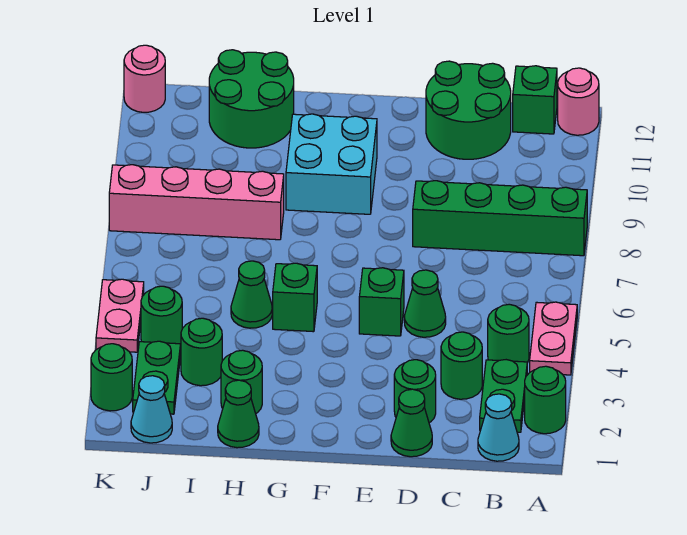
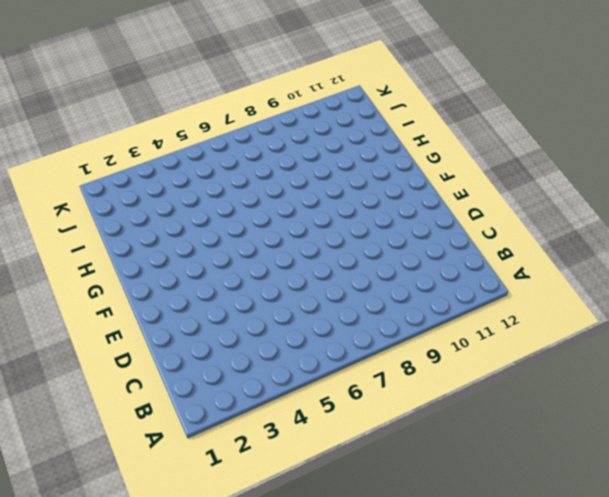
none -> green 1x1 round brick [525,366,566,434]
none -> pink 1x2 plate [530,302,577,375]
none -> green 1x4 brick [413,181,587,256]

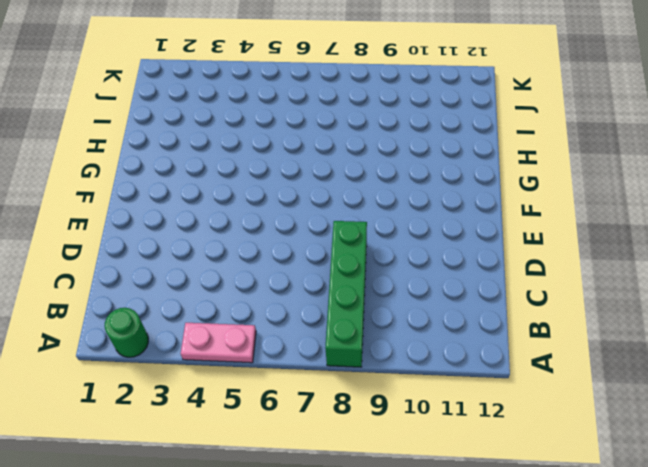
none -> pink 1x1 round brick [558,68,599,135]
none -> cyan 1x1 cone [478,394,519,461]
none -> green 1x2 plate [480,360,527,432]

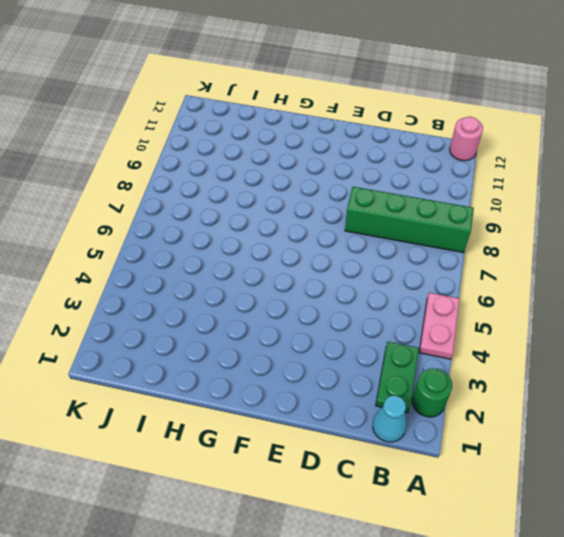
none -> green 1x1 round brick [488,304,529,363]
none -> green 1x1 brick [513,66,557,134]
none -> green 1x1 round brick [441,332,482,399]

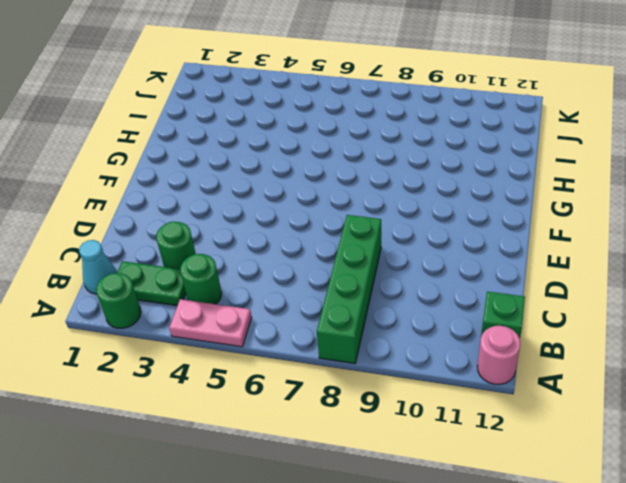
none -> green 2x2 round brick [426,61,511,159]
none -> green 1x1 cone [391,389,432,457]
none -> green 1x1 round brick [394,360,436,423]

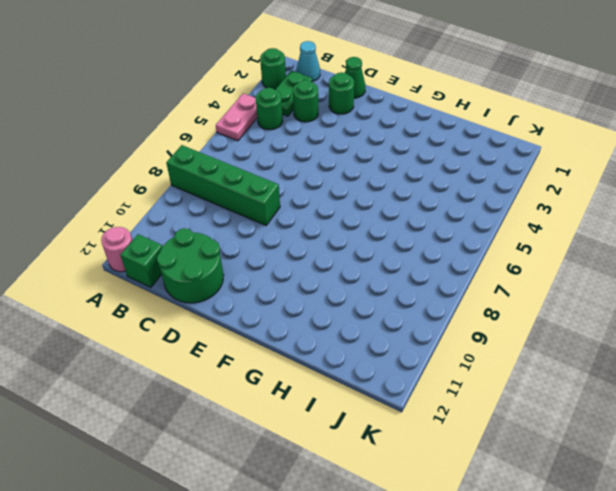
none -> green 1x1 cone [404,270,446,337]
none -> green 1x1 brick [359,268,404,336]
none -> cyan 2x2 brick [286,114,377,214]

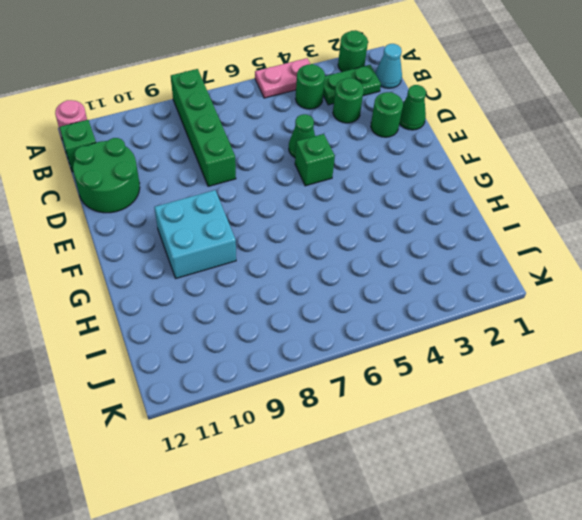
none -> green 1x1 brick [273,263,317,332]
none -> green 1x1 cone [218,380,259,448]
none -> green 1x1 round brick [221,350,262,413]

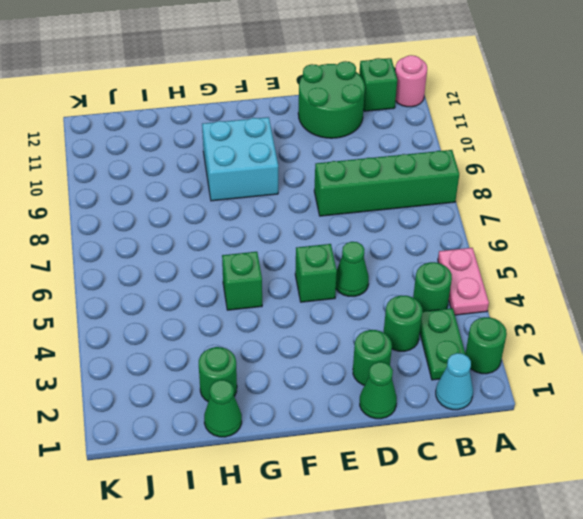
none -> green 1x1 cone [231,261,272,328]
none -> pink 1x4 brick [109,165,284,240]
none -> green 2x2 round brick [209,50,294,148]

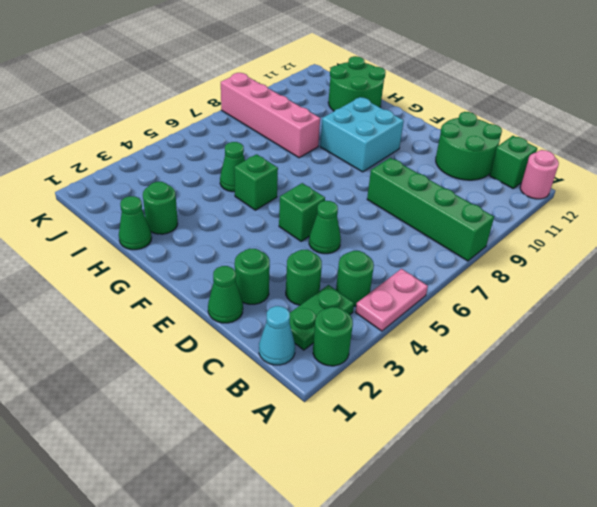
none -> green 1x1 round brick [181,318,222,386]
none -> cyan 1x1 cone [131,376,172,443]
none -> green 1x2 plate [133,341,181,414]

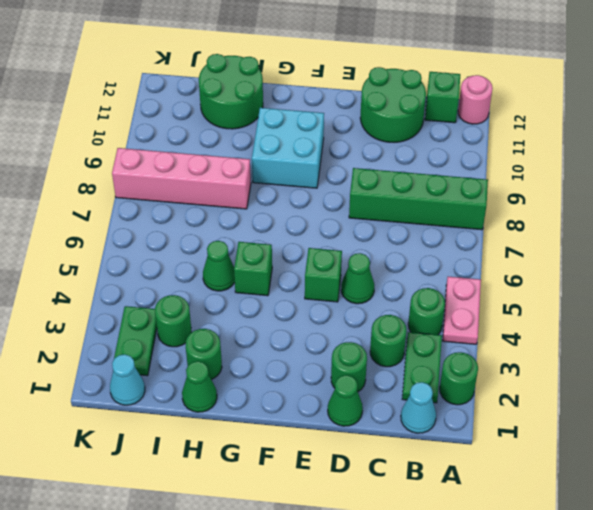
none -> green 1x1 round brick [141,286,182,344]
none -> green 1x1 round brick [91,344,132,411]
none -> pink 1x2 plate [96,279,144,352]

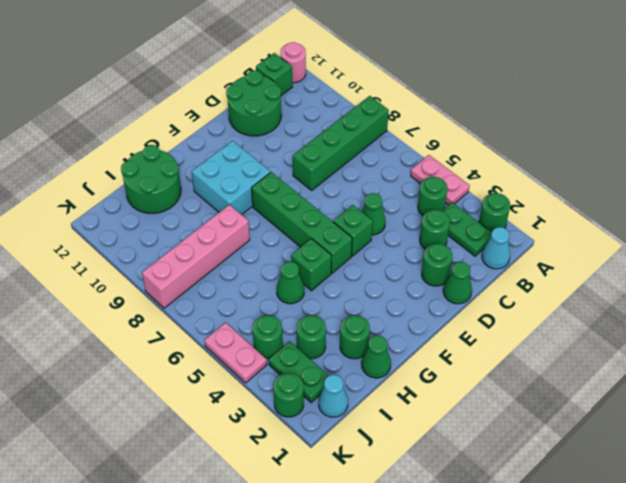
green 1x4 brick [252,172,352,273] -> none
none -> pink 1x1 round brick [124,45,165,112]

